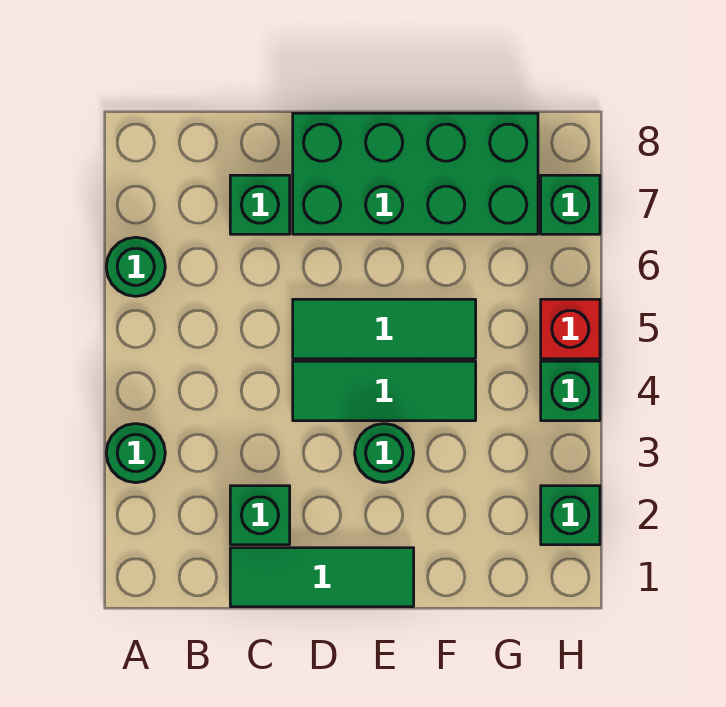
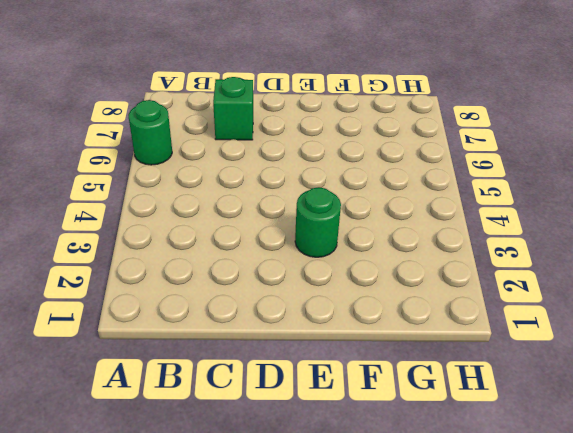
none -> green 1x1 round brick [106,424,165,483]
none -> green 1x3 tile [230,548,414,607]
none -> green 1x1 brick [230,486,290,545]

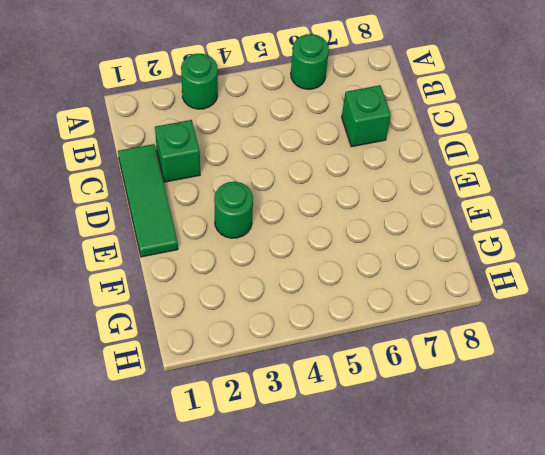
none -> green 1x3 tile [293,361,476,421]
none -> green 1x3 tile [293,299,476,359]
none -> green 2x4 brick [293,113,538,234]

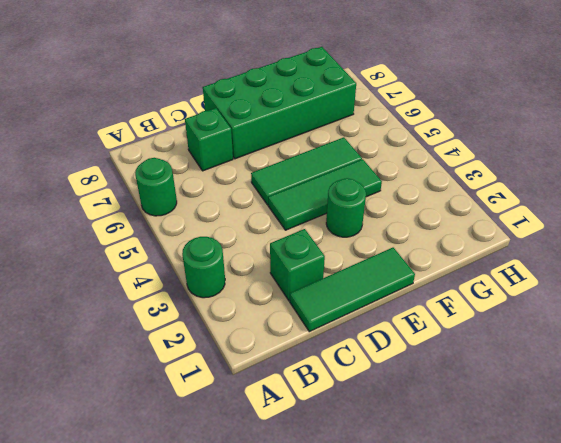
none -> green 1x1 brick [541,486,600,545]
none -> green 1x1 brick [541,361,600,421]
none -> red 1x1 brick [541,299,600,359]

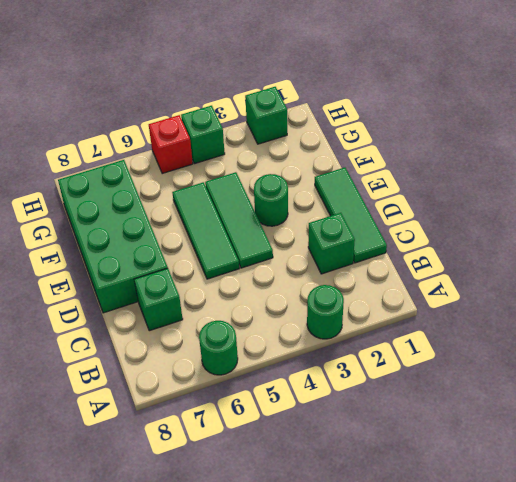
none -> green 1x1 brick [541,175,600,234]

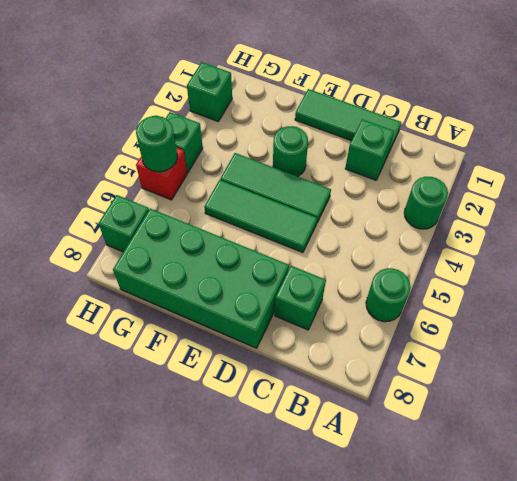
green 1x1 round brick [136,116,177,172] -> none

